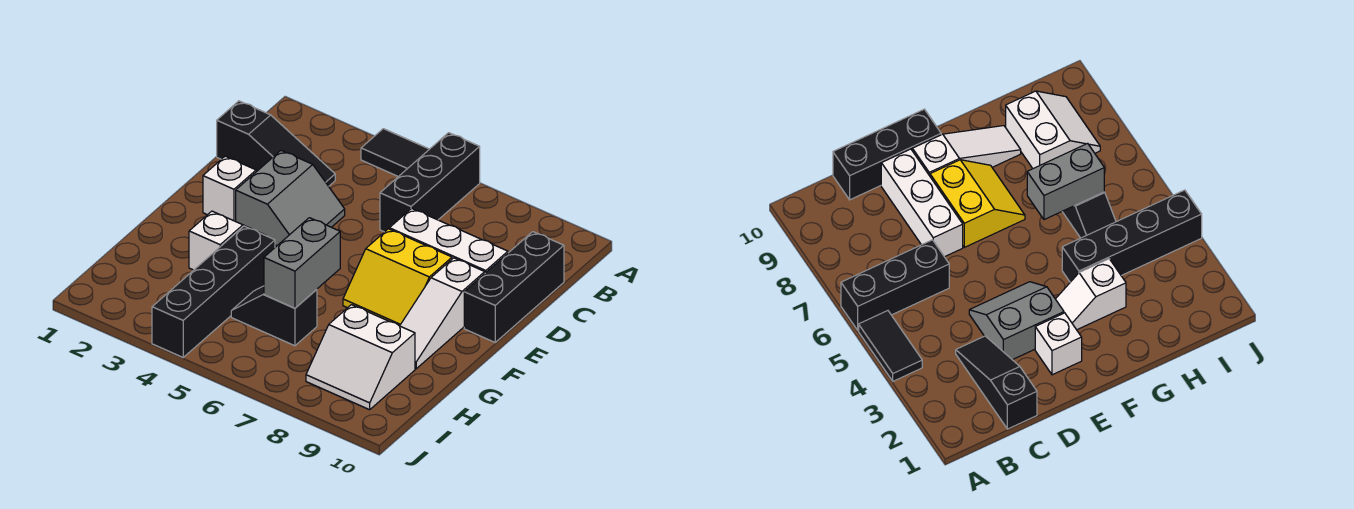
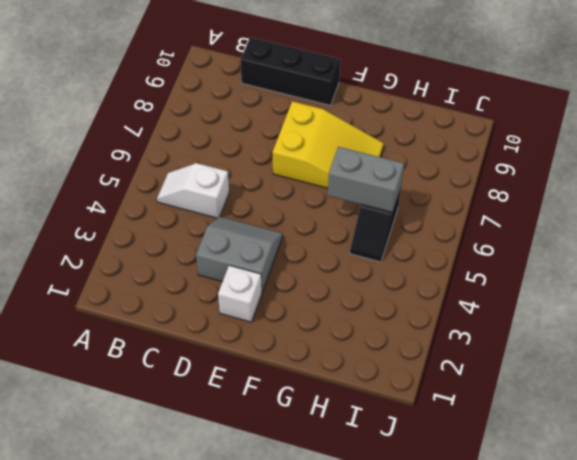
white 1x2 slope [157,163,229,218] -> white 1x2 slope moved to [189,211,264,270]
yellow 2x3 slope [273,101,384,188] -> yellow 2x2 slope [343,229,452,326]
none -> black 1x2 tile [361,129,429,177]
none -> black 1x3 brick [380,133,480,232]
none -> black 1x3 slope [217,101,335,186]

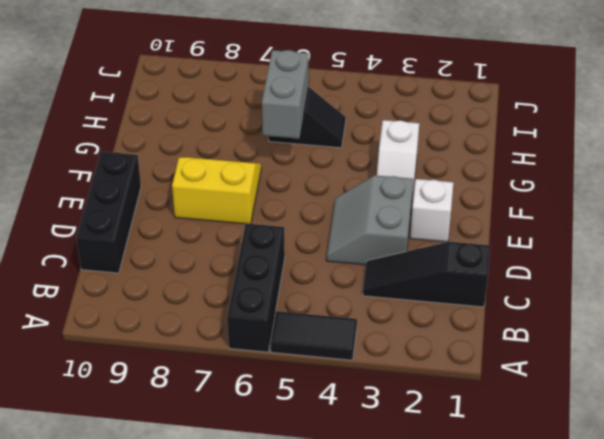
none -> white 1x3 brick [389,208,508,273]
none -> white 1x3 slope [400,258,485,369]
none -> black 1x4 brick [152,226,275,357]

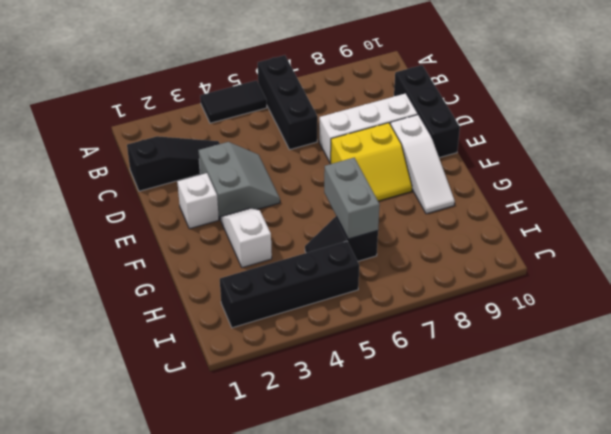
black 1x4 brick [220,241,359,328] -> black 1x4 brick turned to [152,226,275,357]
none -> white 2x2 slope [306,305,415,410]

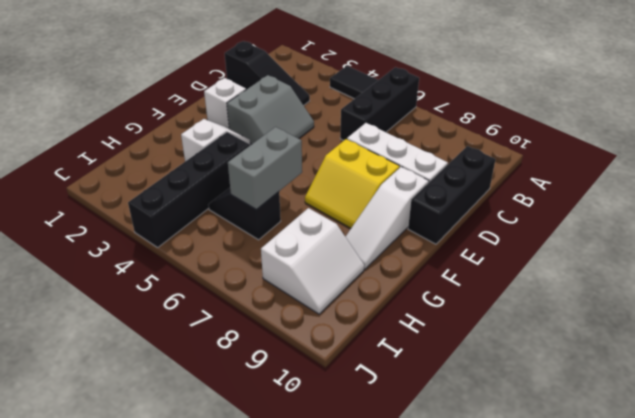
white 2x2 slope [261,208,364,314] -> white 2x2 slope turned to [306,305,415,410]

